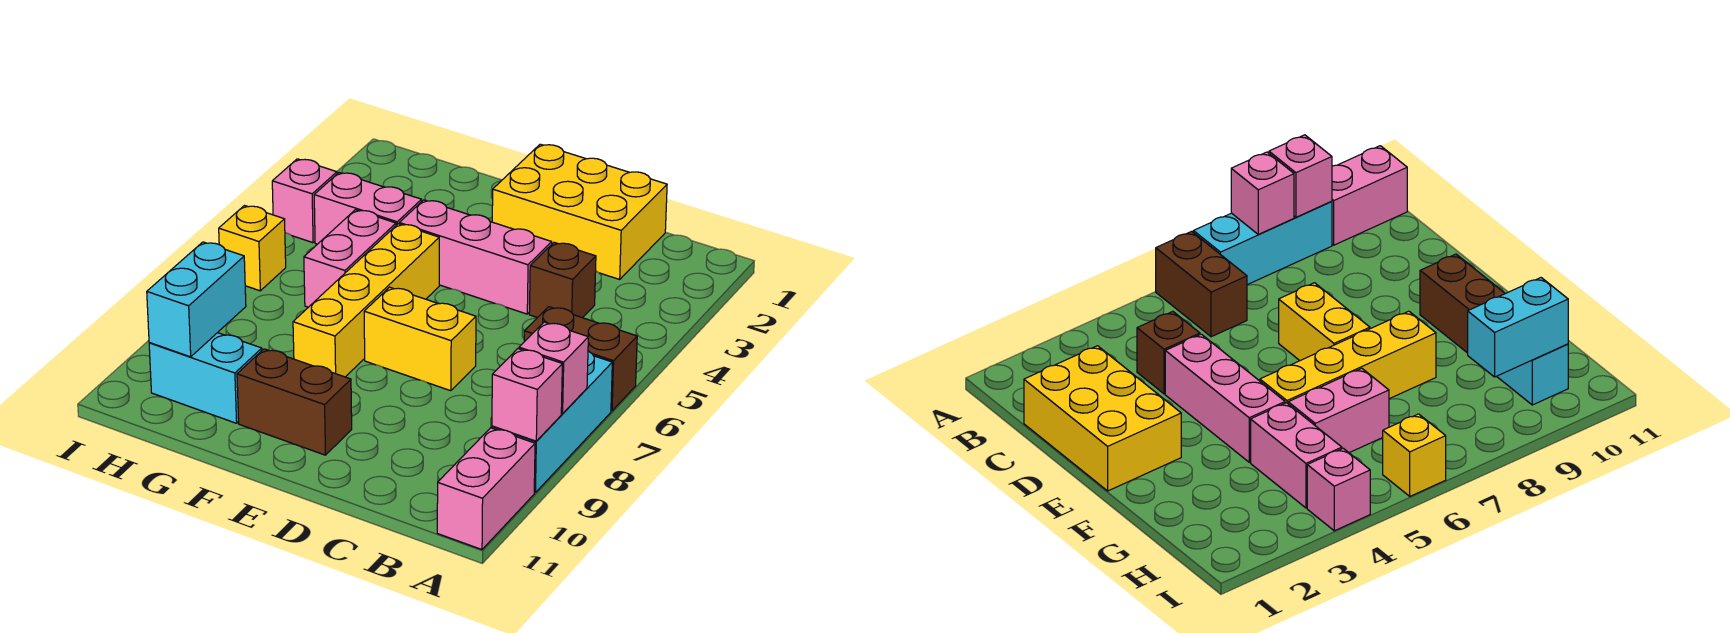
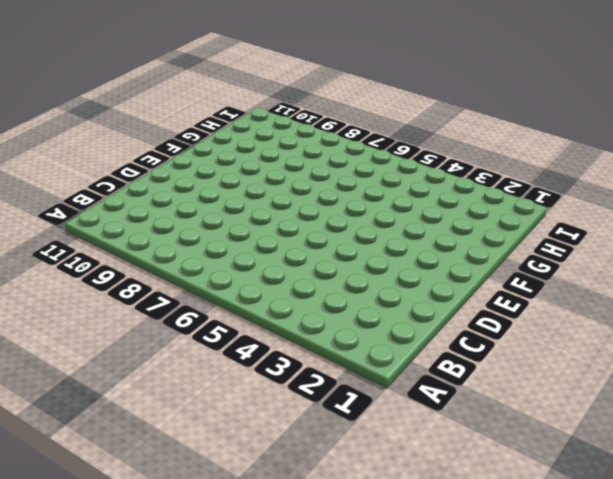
none -> brown 1x2 brick [524,307,637,411]
none -> cyan 1x3 brick [492,351,612,492]
none -> pink 1x2 brick [437,428,535,550]

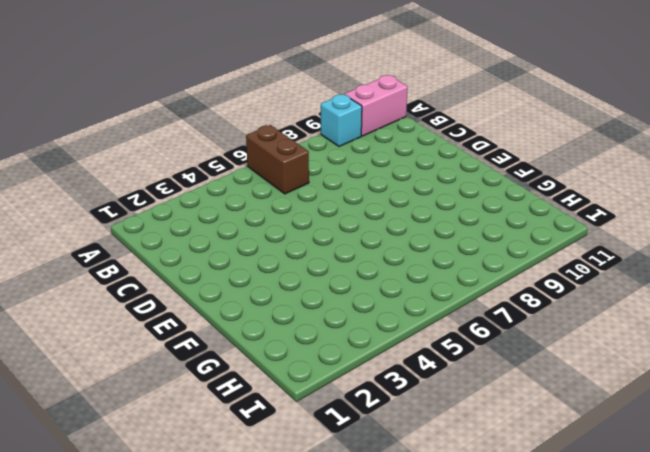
cyan 1x1 brick [321,94,362,147] -> cyan 1x3 brick [492,351,612,492]
none -> yellow 2x3 brick [492,144,667,279]
none -> brown 1x1 brick [529,242,596,318]
none -> pink 1x3 brick [399,200,552,314]

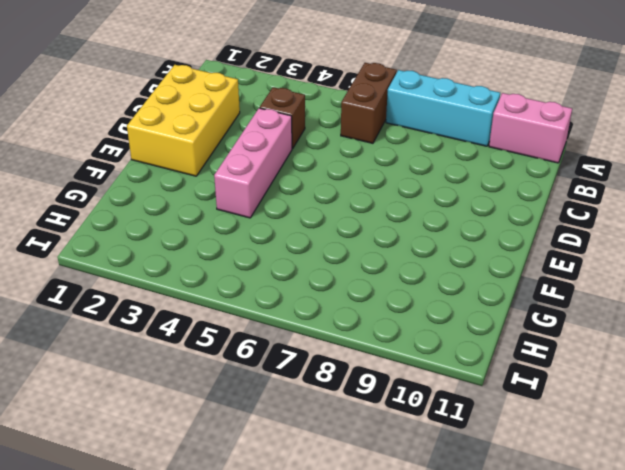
none -> yellow 1x2 brick [364,287,476,391]
none -> brown 1x2 brick [237,349,352,455]
none -> yellow 1x4 brick [293,224,439,377]

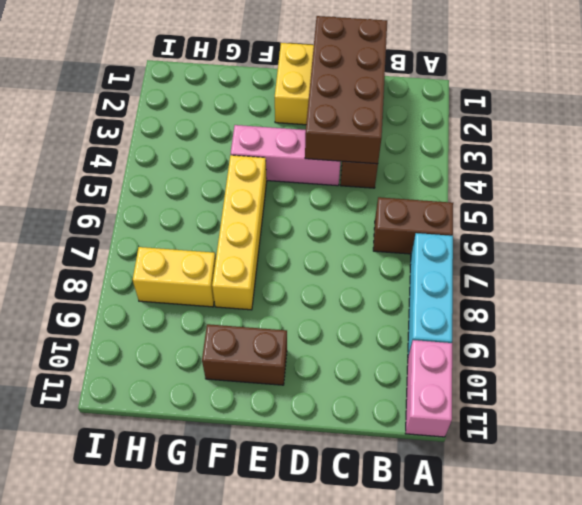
brown 2x4 brick [305,16,387,164] -> none
yellow 1x2 brick [133,247,216,307] -> yellow 1x2 brick moved to [364,287,476,391]
none -> pink 1x2 brick [314,173,422,244]
none -> pink 1x2 brick [304,210,396,307]
none -> cyan 1x2 brick [149,333,262,423]

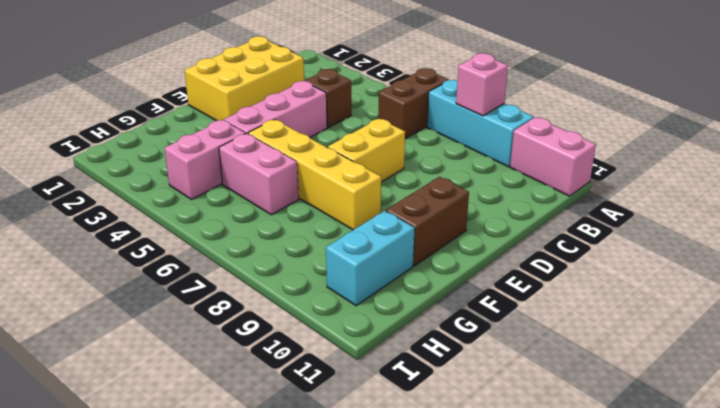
none -> pink 1x1 brick [272,159,337,243]
none -> yellow 1x1 brick [219,206,286,291]
none -> pink 1x1 brick [492,349,562,441]

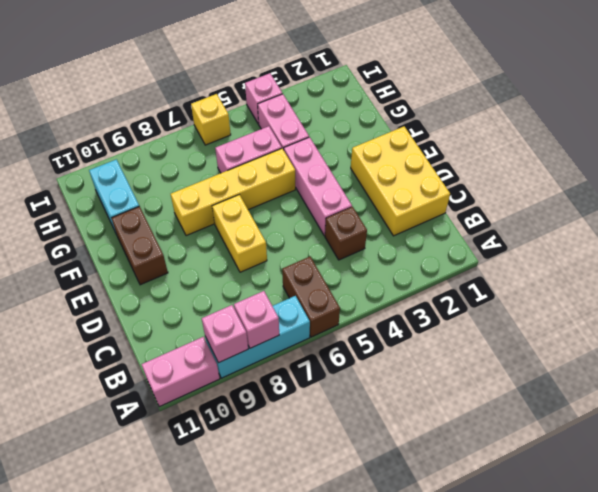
none -> cyan 1x2 brick [147,242,246,357]

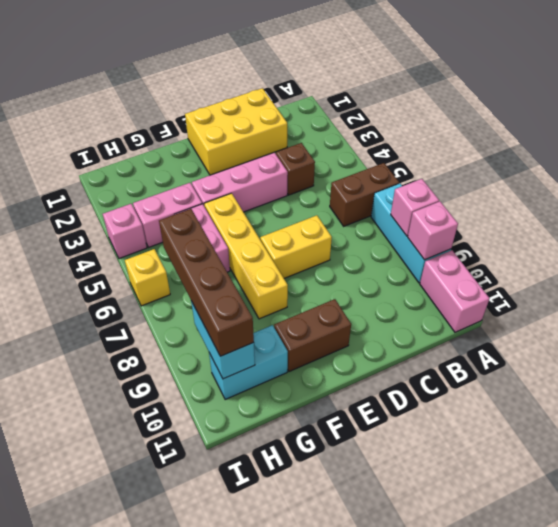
brown 1x4 brick [159,209,254,356] -> none

